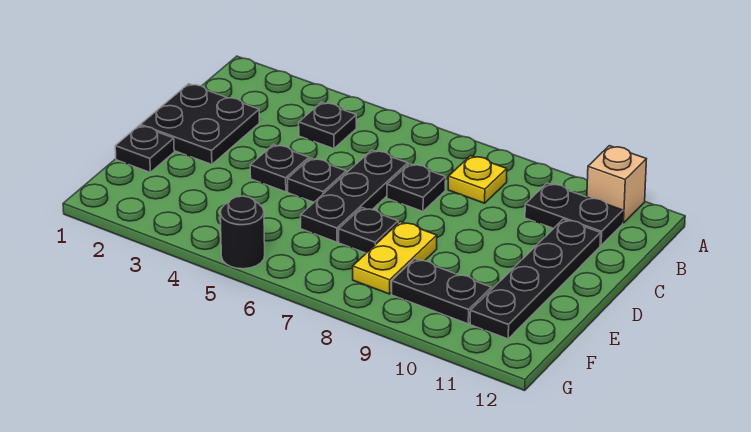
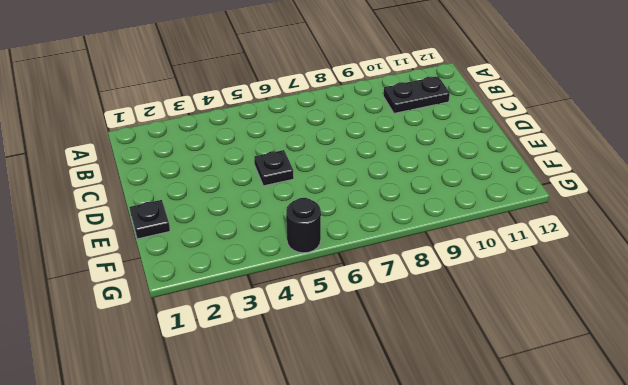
none -> tan 1x1 brick [587,146,646,223]
none -> black 1x1 plate [299,102,356,149]
none -> yellow 1x1 plate [448,156,507,203]

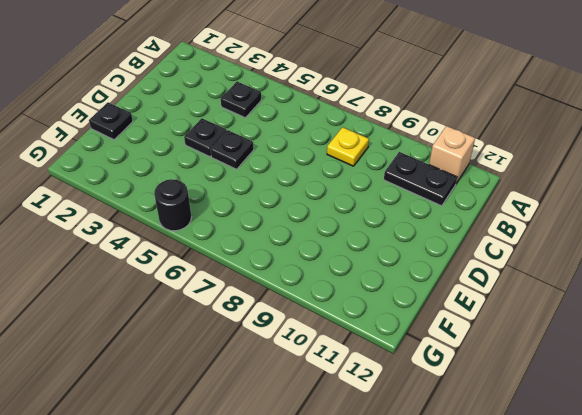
none -> black 2x2 plate [141,84,259,164]
none -> black 1x3 plate [301,150,408,242]
none -> black 1x1 plate [387,164,446,211]

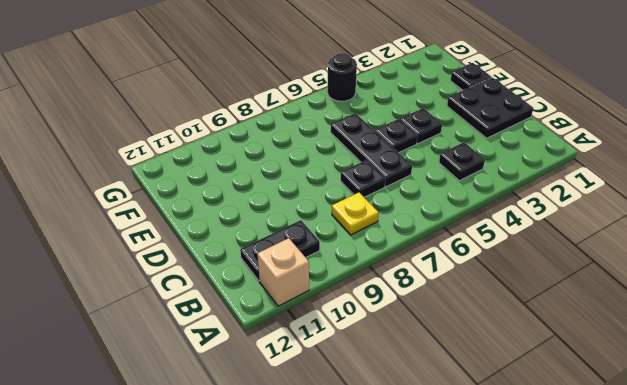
none -> black 1x4 plate [470,219,601,339]
none -> black 1x1 plate [339,208,398,253]
none -> yellow 1x2 plate [353,222,437,294]

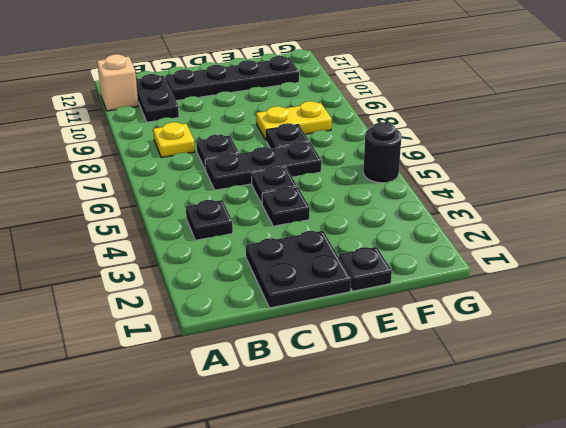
none -> black 1x2 plate [392,259,491,324]

